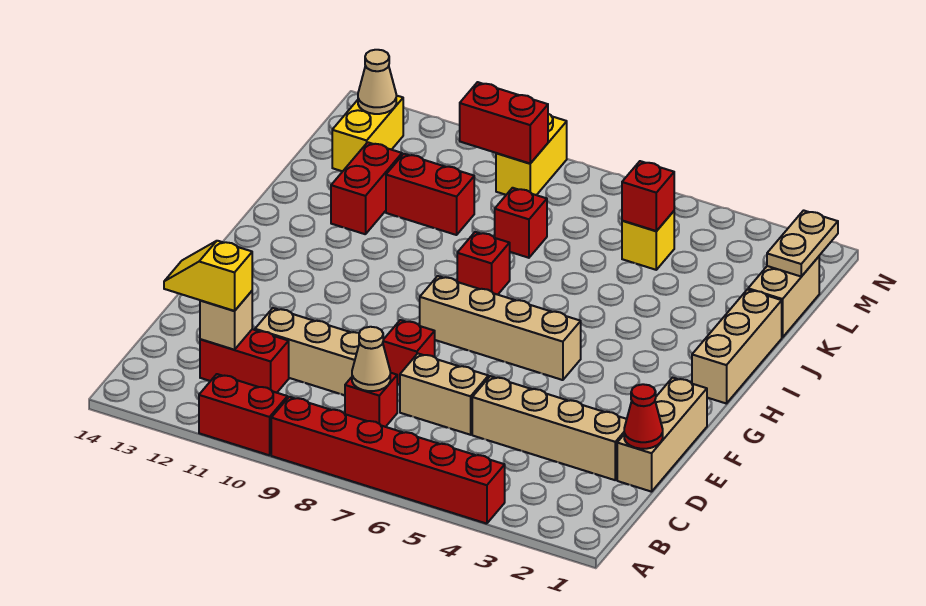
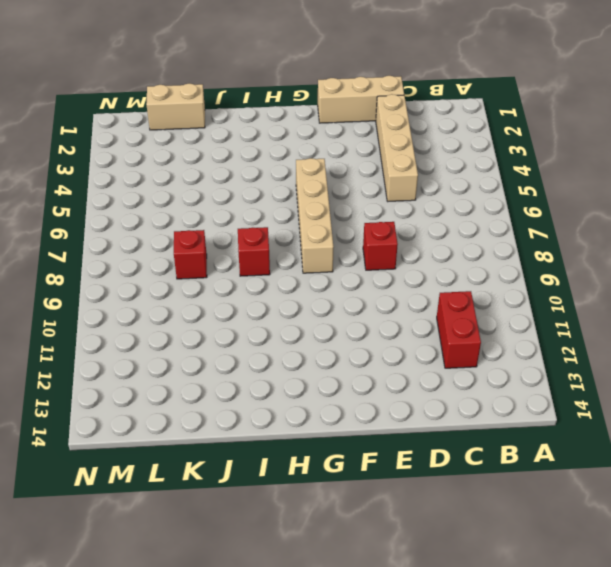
none -> red 1x6 brick [271,397,505,524]
none -> red 1x2 brick [199,374,287,455]
none -> red 1x1 brick [345,373,397,427]

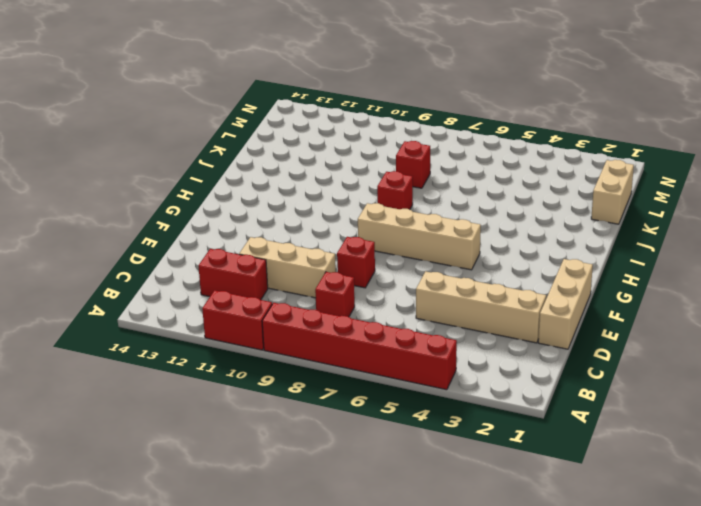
none -> tan 1x2 brick [400,354,488,435]
none -> tan 1x3 brick [692,289,782,404]
none -> red 1x2 brick [331,142,402,234]

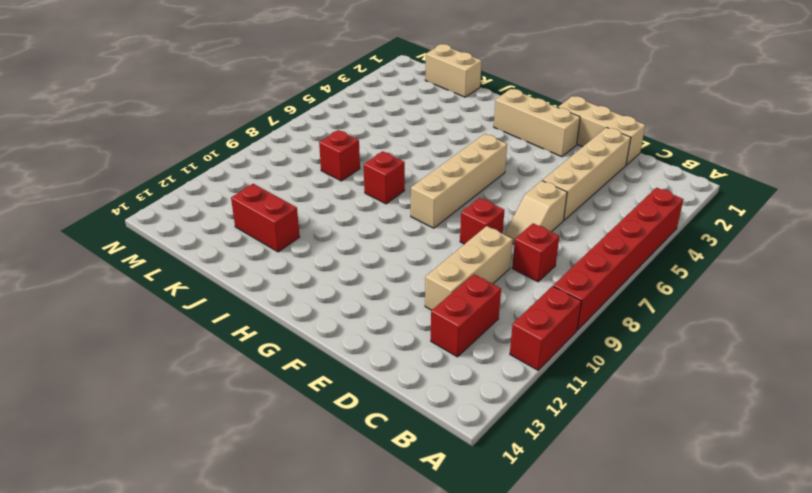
tan 1x2 slope [505,181,567,244] -> tan 1x2 brick [400,354,488,435]
tan 1x3 brick [494,89,580,157] -> tan 1x3 brick moved to [692,289,782,404]
none -> red 1x2 brick [386,154,474,235]
none -> yellow 1x1 brick [622,211,674,270]
none -> yellow 1x2 brick [332,95,403,171]

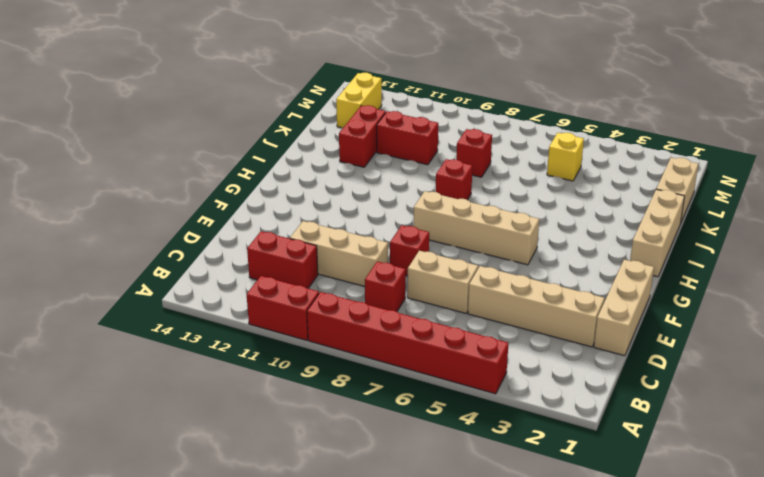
none -> yellow 1x2 brick [496,114,567,195]
none -> tan 1x1 cone [352,327,390,391]
none -> tan 1x1 brick [200,291,252,350]

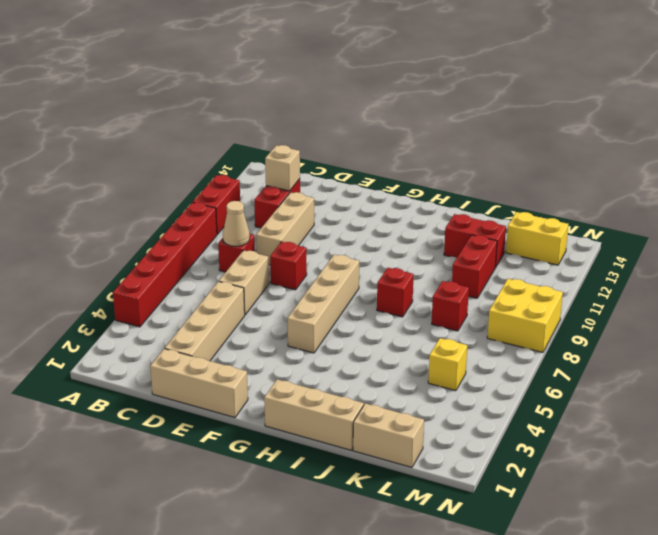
yellow 2x2 brick [487,279,563,352] -> yellow 1x2 brick [496,114,567,195]
none -> red 1x1 cone [624,384,663,449]
none -> tan 1x2 plate [767,210,838,277]
none -> red 1x1 brick [622,161,674,231]

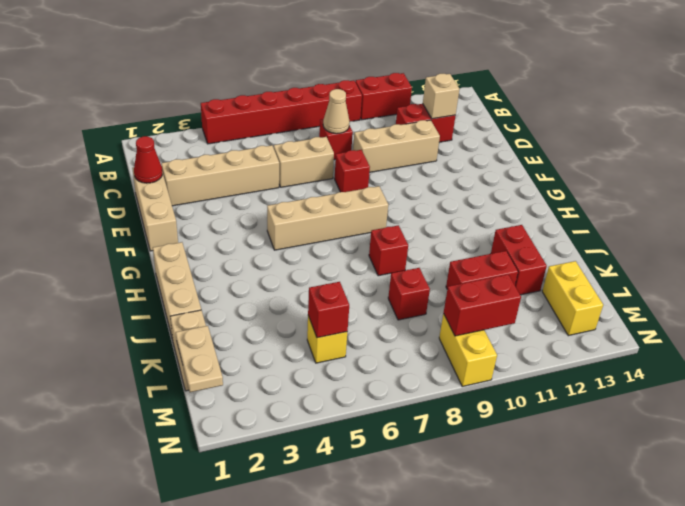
none -> tan 1x1 cone [358,50,396,114]
none -> yellow 1x2 slope [164,241,252,311]

